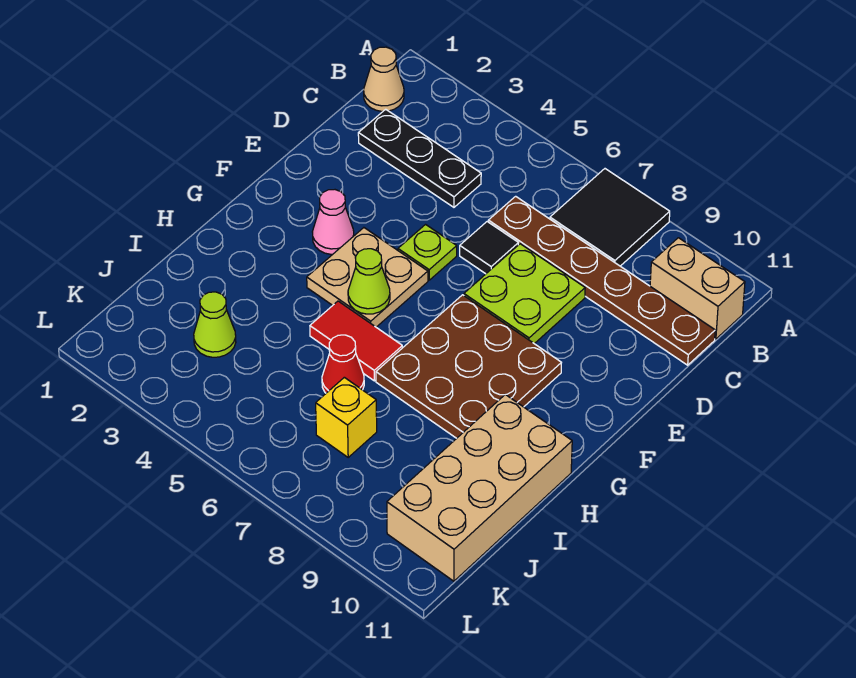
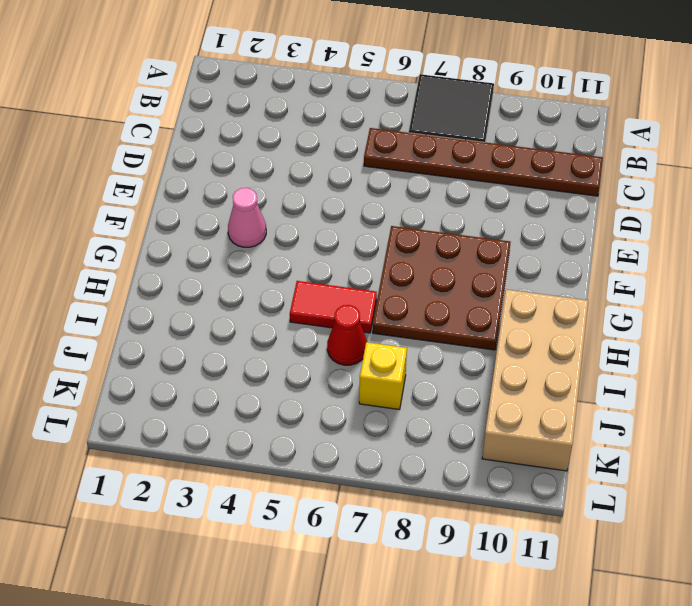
none -> tan 1x1 cone [364,47,404,111]
none -> tan 1x2 brick [650,238,745,339]
none -> black 1x3 plate [358,109,481,207]

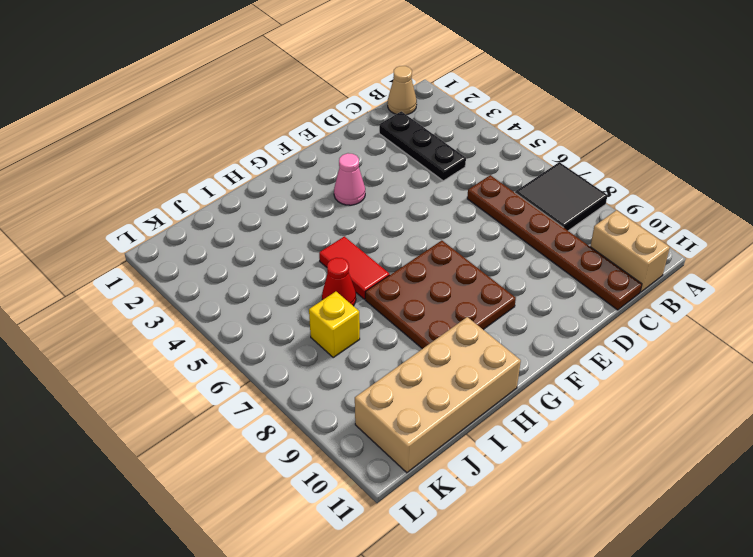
none -> black 1x1 tile [460,222,518,274]
none -> lime 2x2 plate [464,244,585,344]
none -> lime 1x1 plate [398,225,457,280]

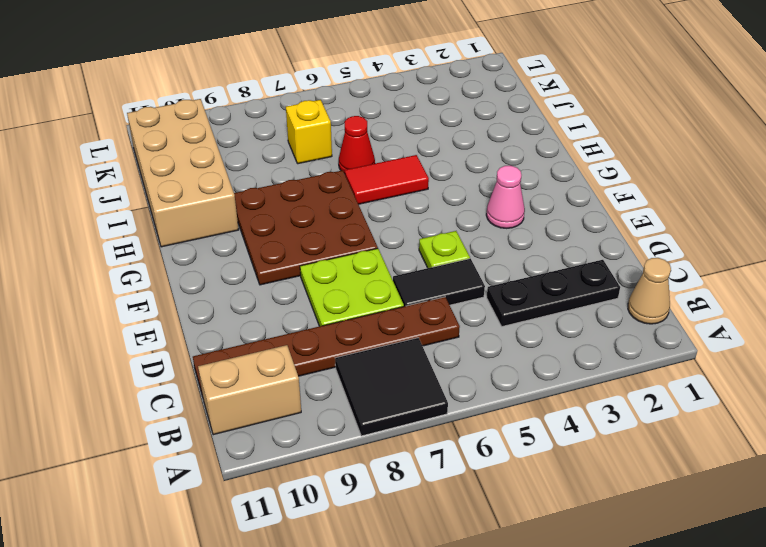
black 1x2 tile [393,258,485,306] -> black 1x1 tile [460,222,518,274]
none -> tan 2x2 plate [307,228,428,327]
none -> lime 1x1 cone [194,292,236,357]
none -> lime 1x1 cone [348,249,390,314]

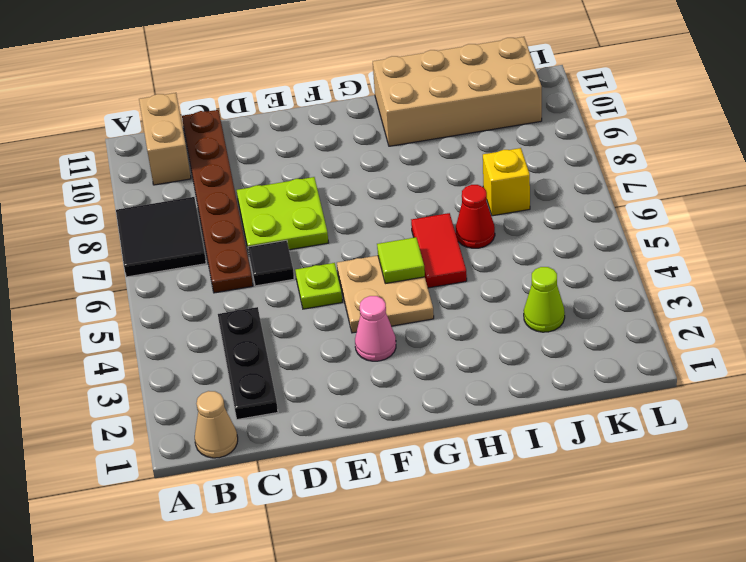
lime 1x1 tile [377,237,425,284] -> lime 1x1 cone [348,249,390,314]
none -> brown 3x3 plate [376,295,561,438]

